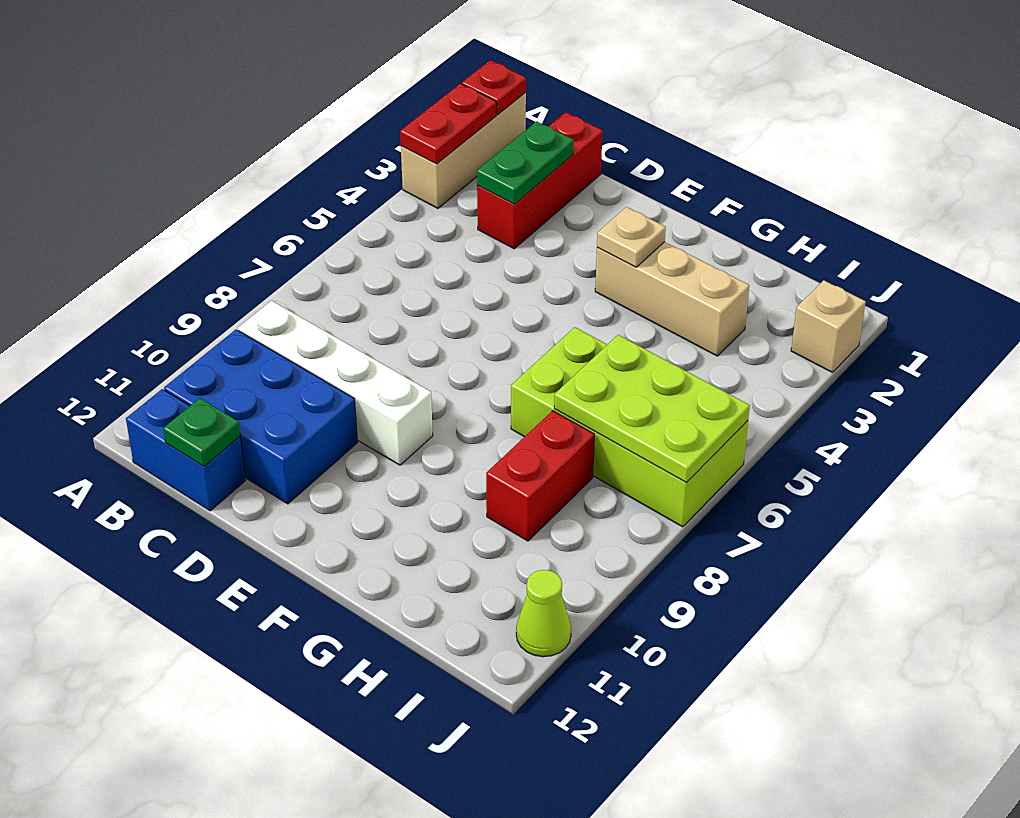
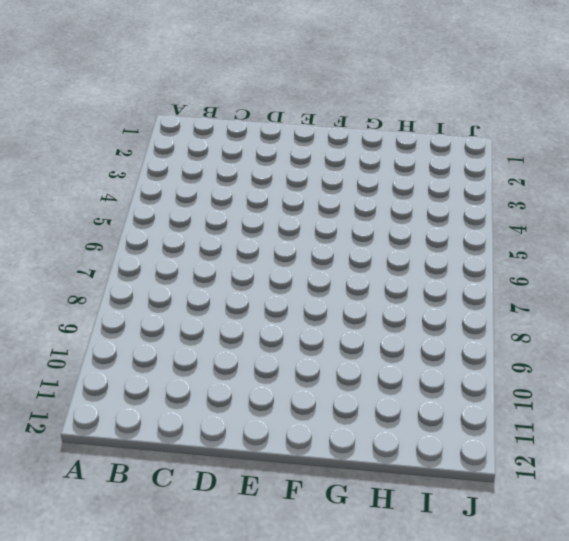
none -> tan 1x3 brick [401,93,526,208]
none -> white 1x4 brick [238,301,433,465]
none -> blue 2x3 brick [164,330,357,504]

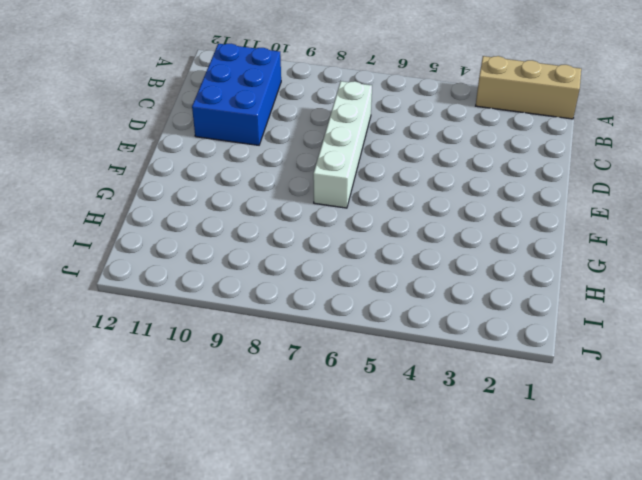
white 1x4 brick [313,81,372,208] -> white 1x4 brick moved to [238,301,433,465]
none -> blue 1x2 brick [126,389,246,511]
none -> red 1x3 brick [477,112,603,249]
none -> tan 1x3 brick [595,242,749,356]

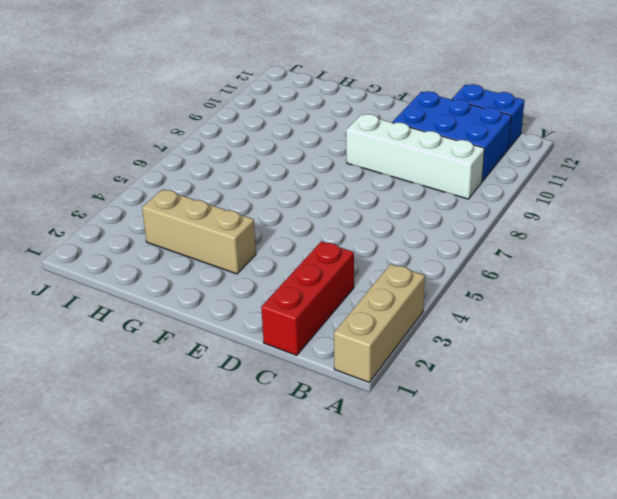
none -> lime 2x4 brick [511,327,748,527]
none -> red 1x2 brick [486,411,594,541]
none -> tan 1x1 brick [791,280,866,373]

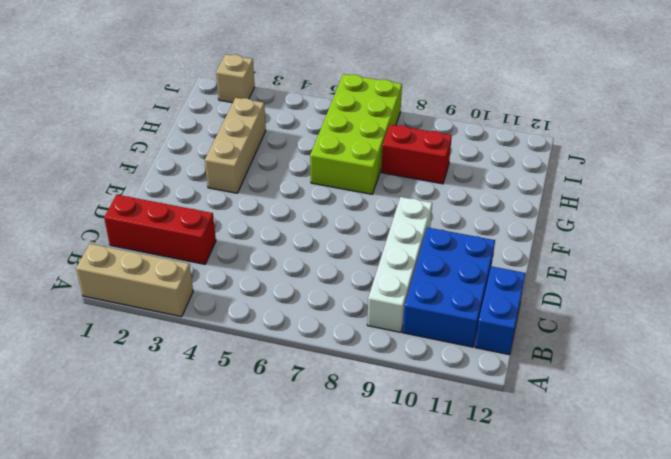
none -> lime 1x1 cone [516,570,571,657]
none -> red 1x1 plate [462,60,526,115]
none -> red 1x2 plate [400,84,496,164]

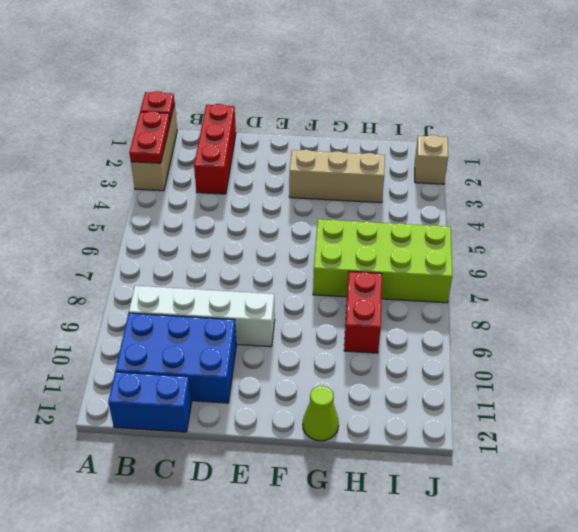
lime 1x1 cone [303,386,339,441] -> lime 1x1 cone moved to [516,570,571,657]
none -> green 1x2 plate [477,121,574,204]
none -> green 1x1 plate [163,398,240,466]
none -> tan 1x1 plate [597,207,666,267]

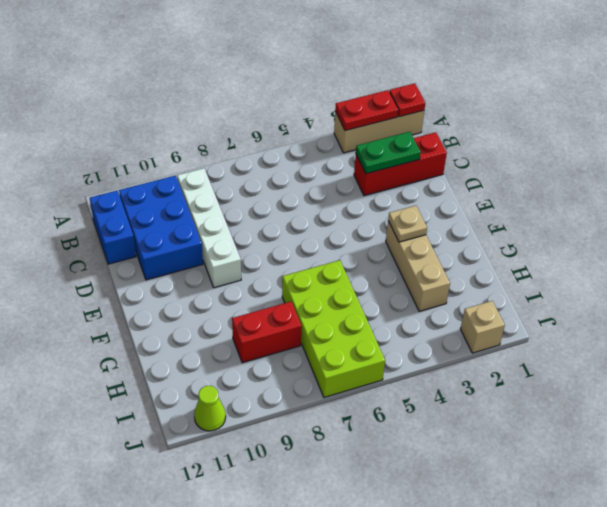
none -> green 1x1 plate [163,398,240,466]
none -> lime 2x3 plate [554,335,750,483]

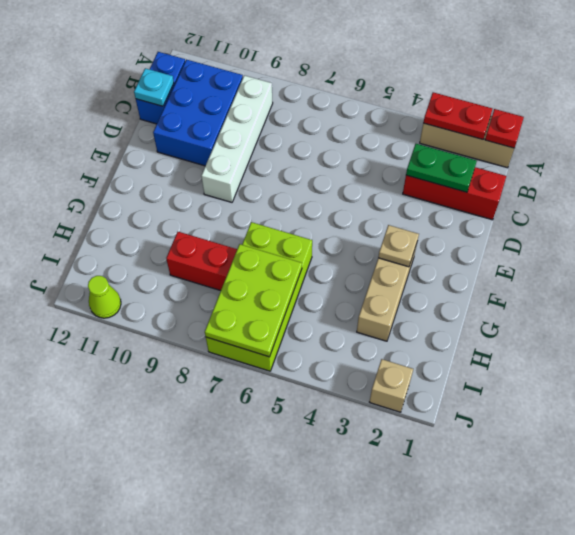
cyan 1x1 plate [134,68,174,106] -> green 1x1 plate [163,398,240,466]

